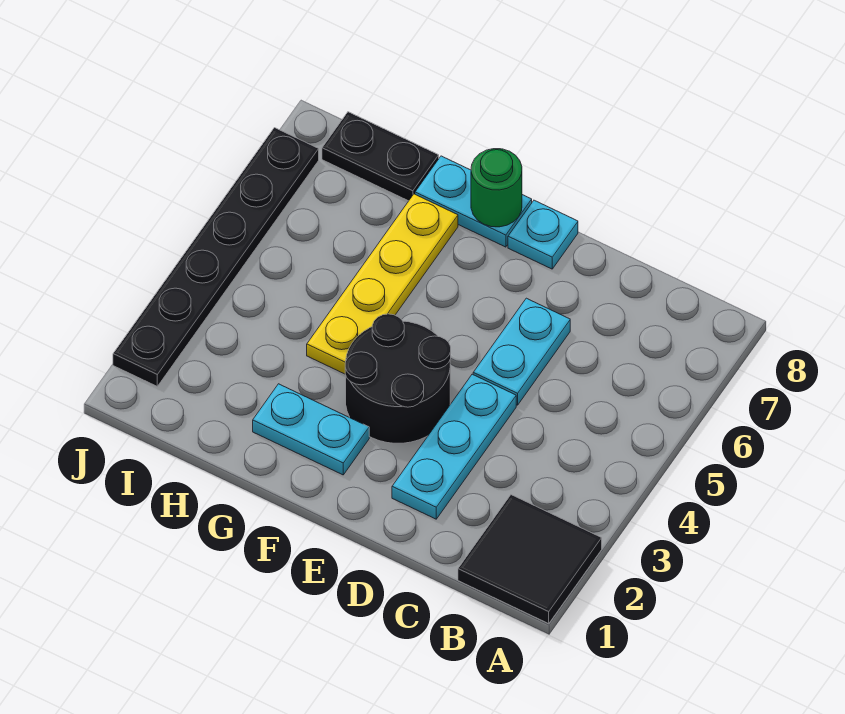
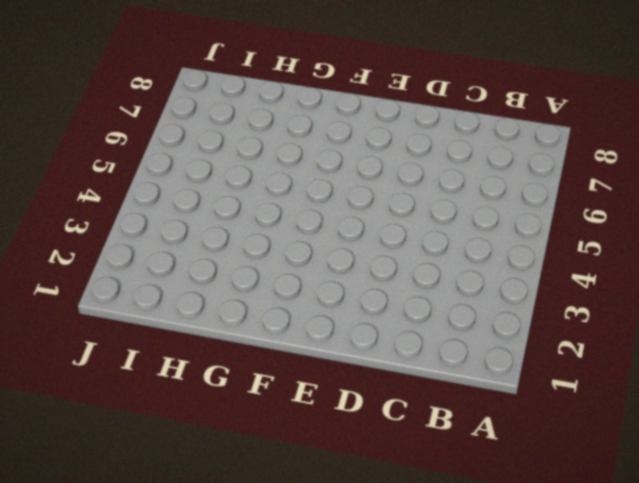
none -> black 2x2 tile [458,495,602,624]
none -> cyan 1x3 plate [392,374,516,519]

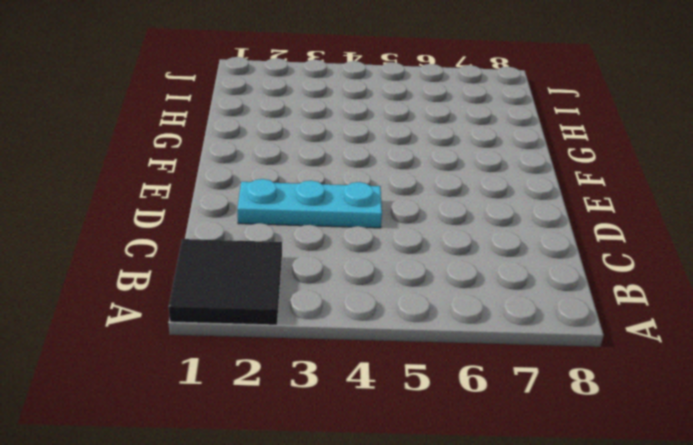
none -> cyan 1x2 plate [473,298,570,405]
none -> black 2x2 round brick [345,314,451,443]

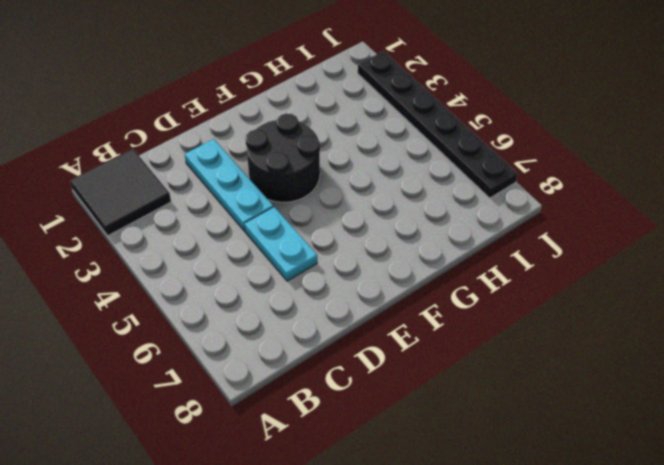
none -> cyan 1x1 plate [508,200,578,269]
none -> cyan 1x2 plate [253,384,369,475]

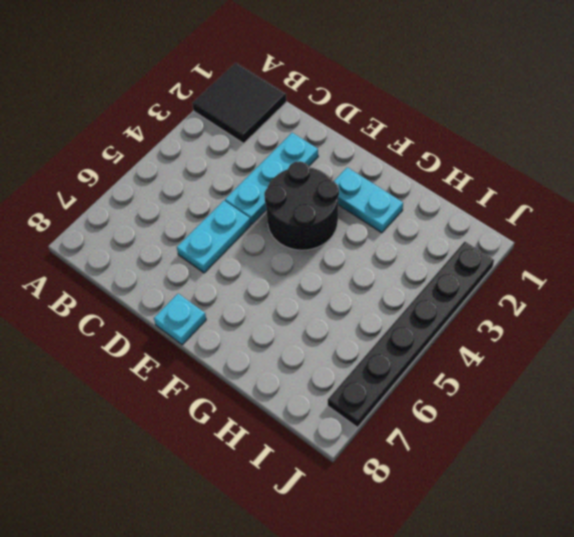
none -> cyan 1x2 plate [415,156,532,247]
none -> yellow 1x4 plate [307,194,458,374]

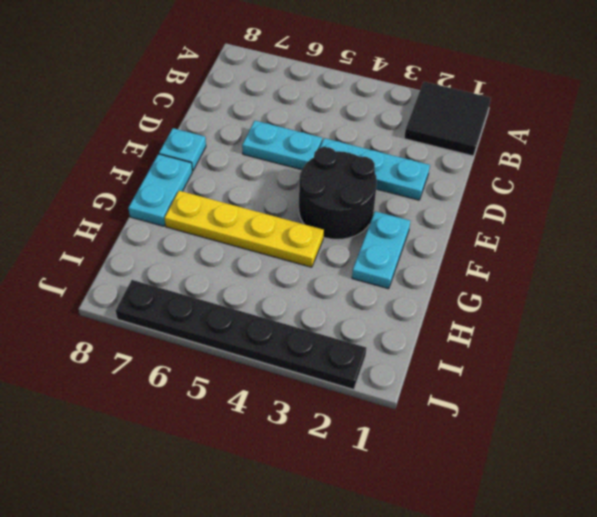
none -> black 1x2 plate [322,112,439,201]
none -> green 1x1 round brick [471,149,522,227]

